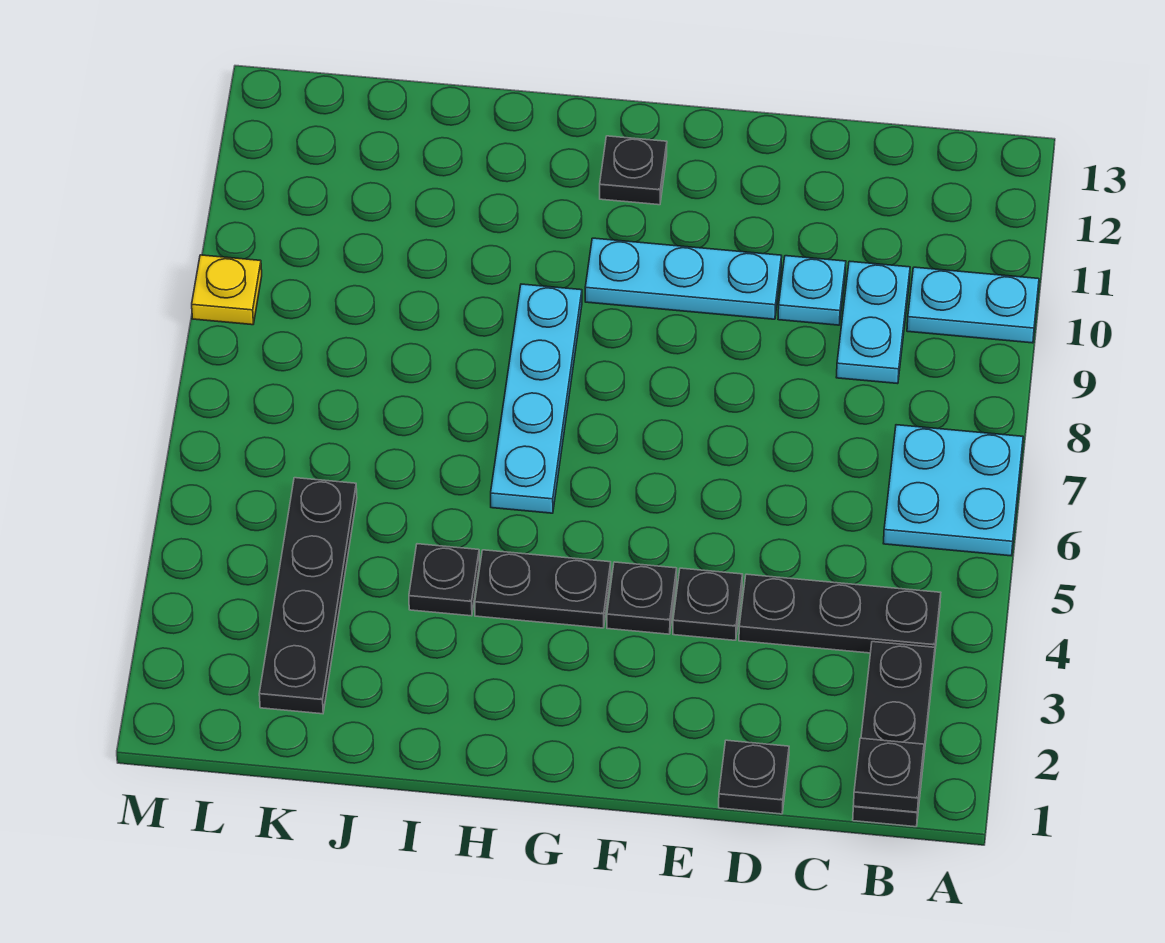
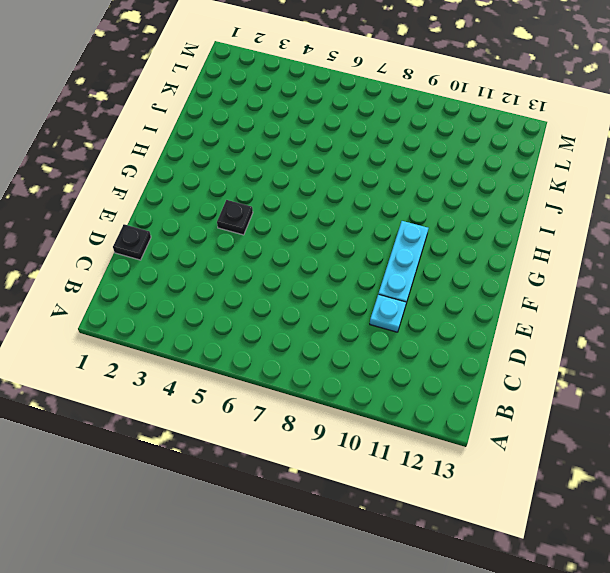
none -> cyan 2x2 plate [883,425,1023,556]
none -> cyan 1x2 plate [907,267,1039,343]
none -> black 1x3 plate [853,642,935,827]

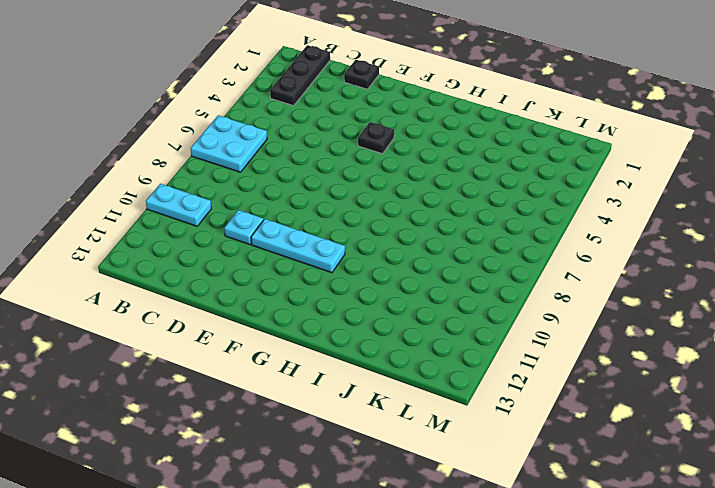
none -> black 1x3 plate [739,574,941,657]
none -> cyan 1x2 plate [836,261,910,384]
none -> black 1x1 plate [673,568,743,640]

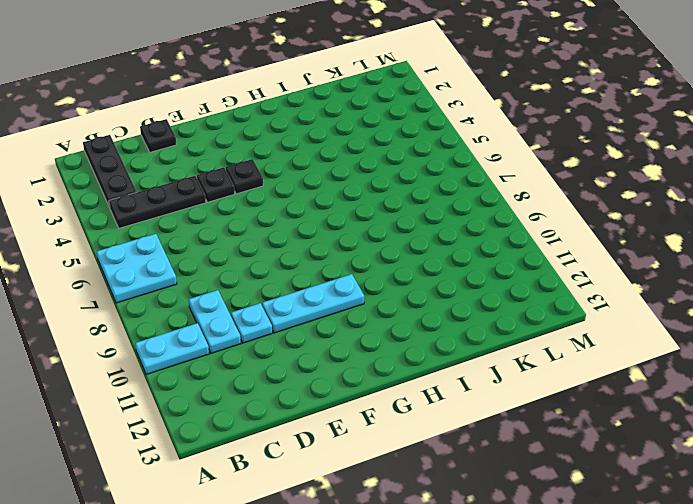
none -> black 1x2 plate [475,550,611,628]
none -> black 1x1 plate [600,136,667,205]
none -> cyan 1x4 plate [491,284,582,513]

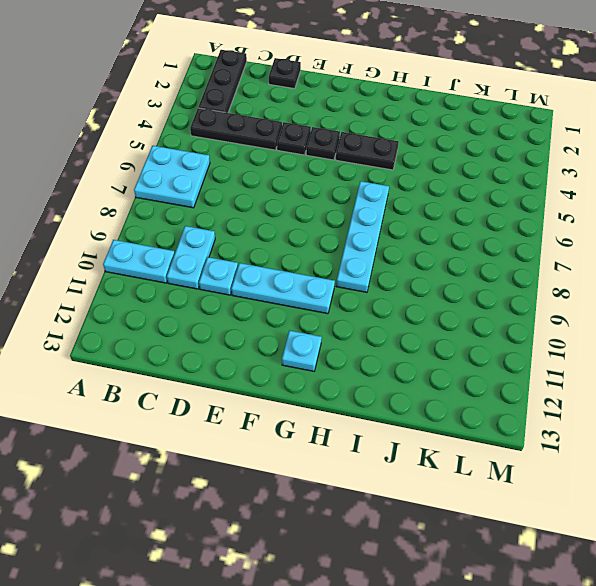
cyan 1x1 plate [282,331,322,371] -> black 1x1 plate [600,136,667,205]
none -> black 1x1 plate [409,544,479,616]
none -> black 1x4 plate [259,478,357,714]
none -> yellow 1x1 plate [192,255,262,325]

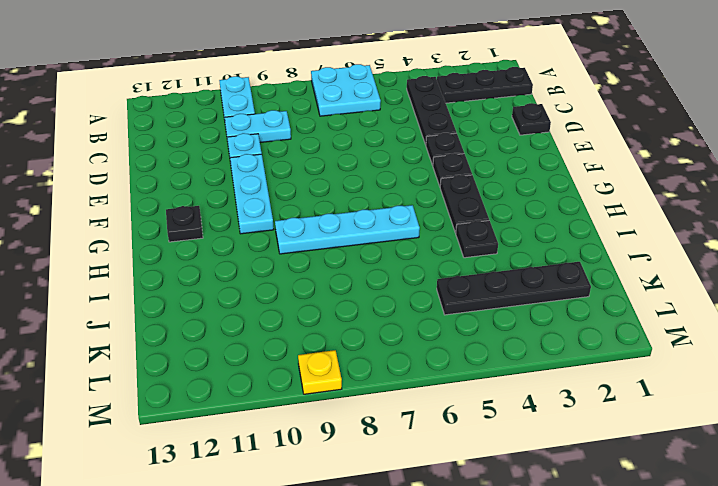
none -> black 1x1 plate [853,738,924,812]

